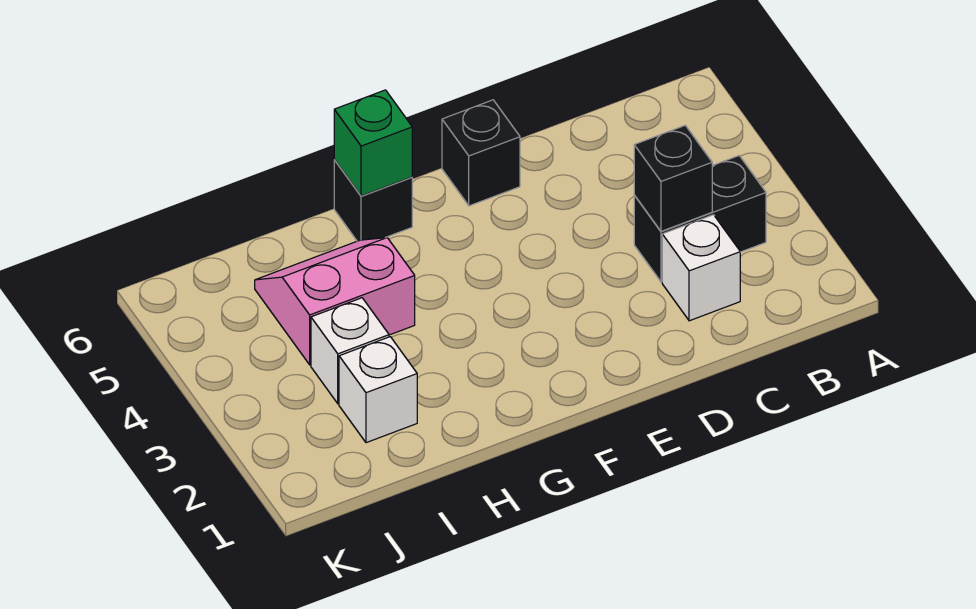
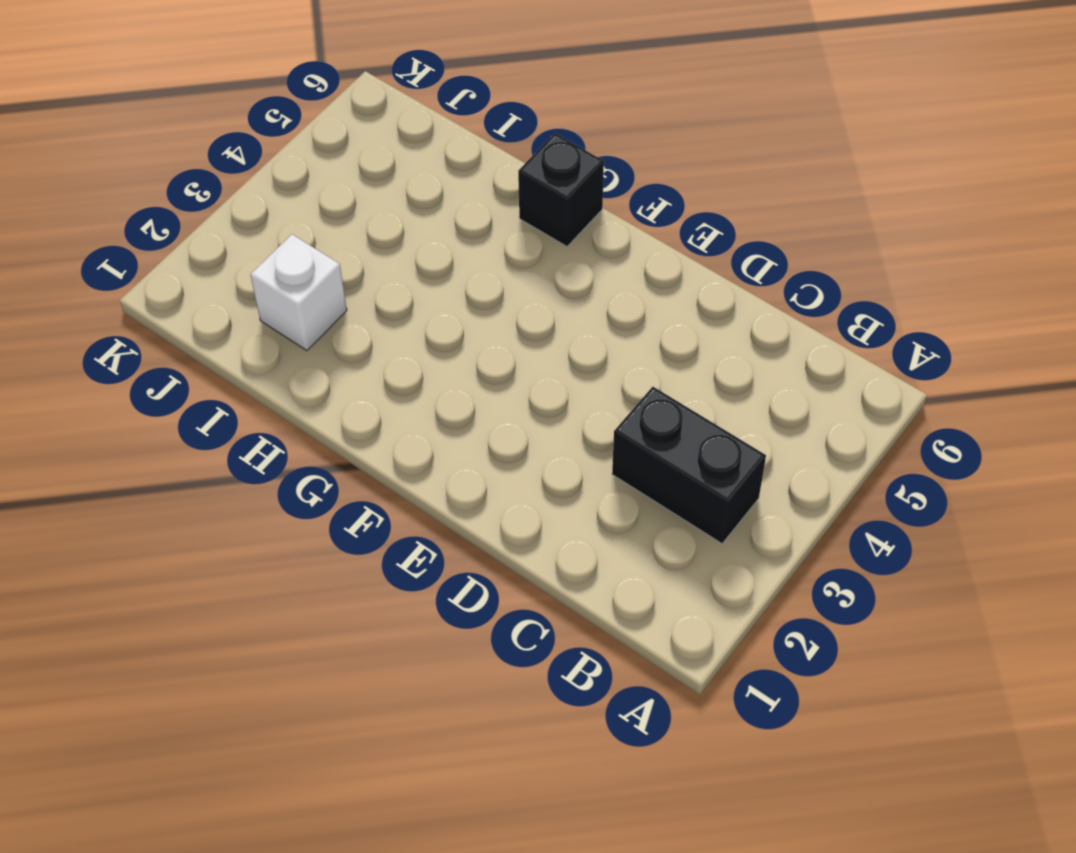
none -> white 1x1 brick [662,215,740,321]
none -> black 1x1 brick [442,100,520,206]

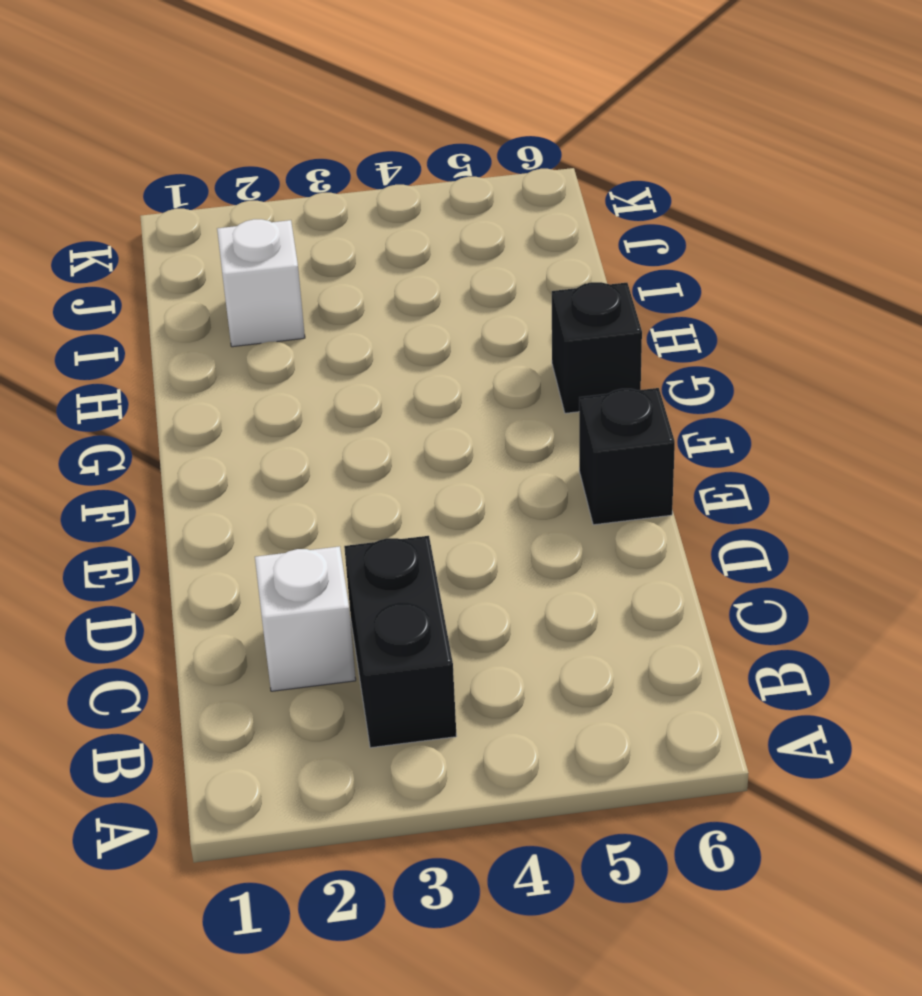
none -> pink 2x2 slope [255,238,415,365]
none -> white 1x1 brick [311,298,389,404]

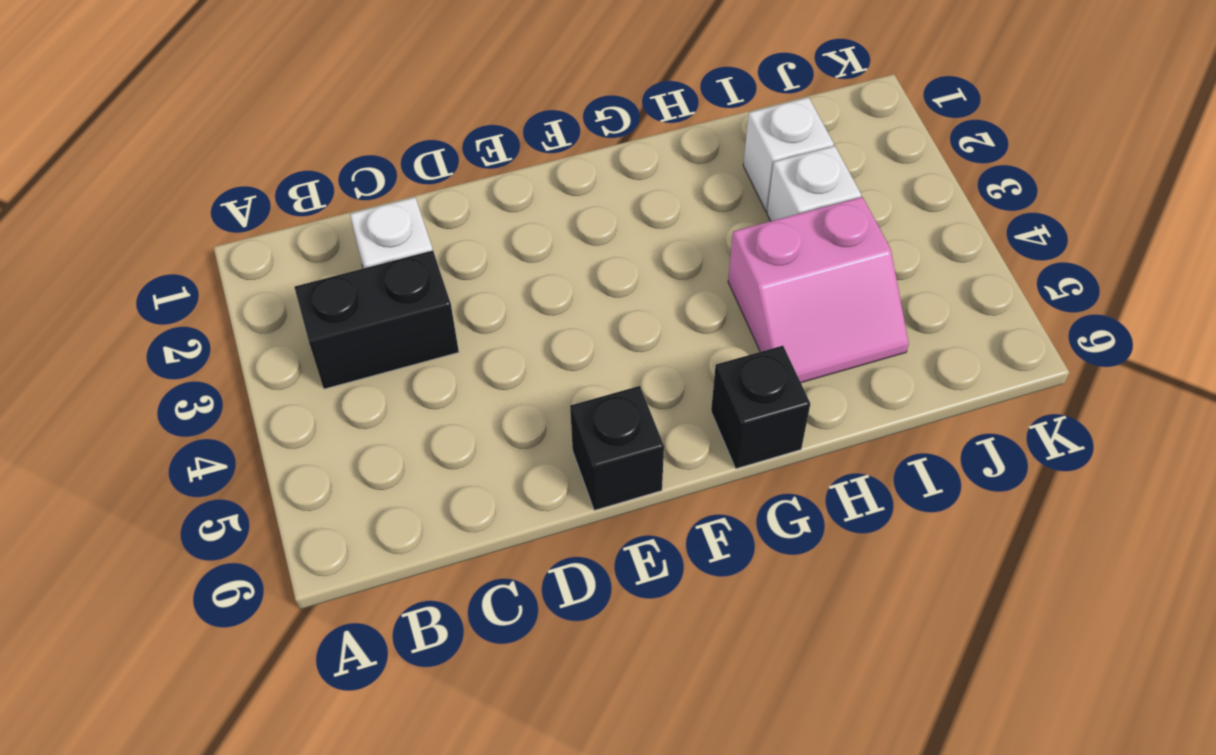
none -> black 1x1 brick [634,125,712,231]
none -> green 1x1 brick [334,90,412,196]

